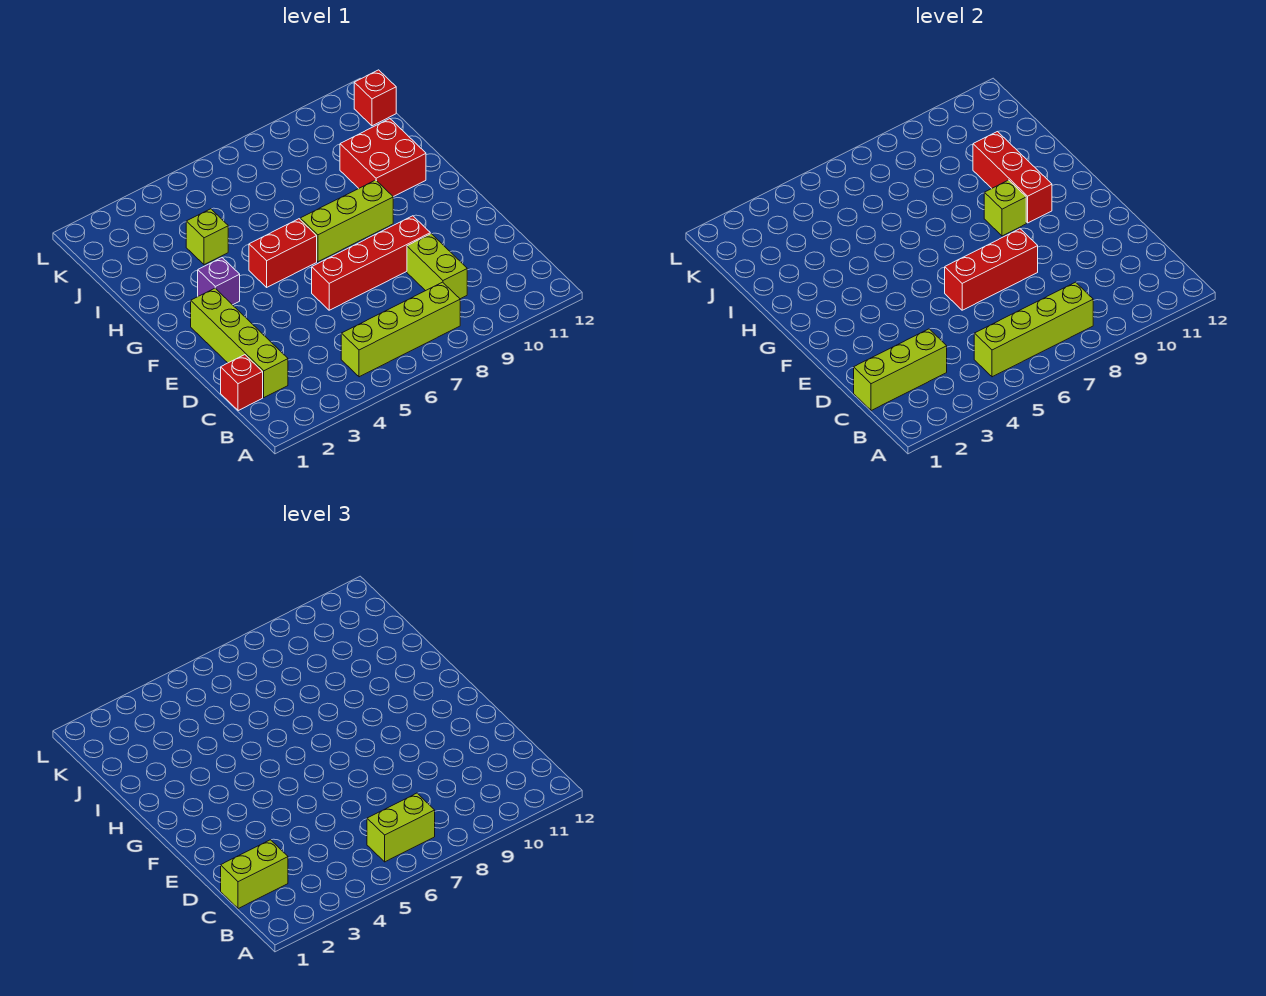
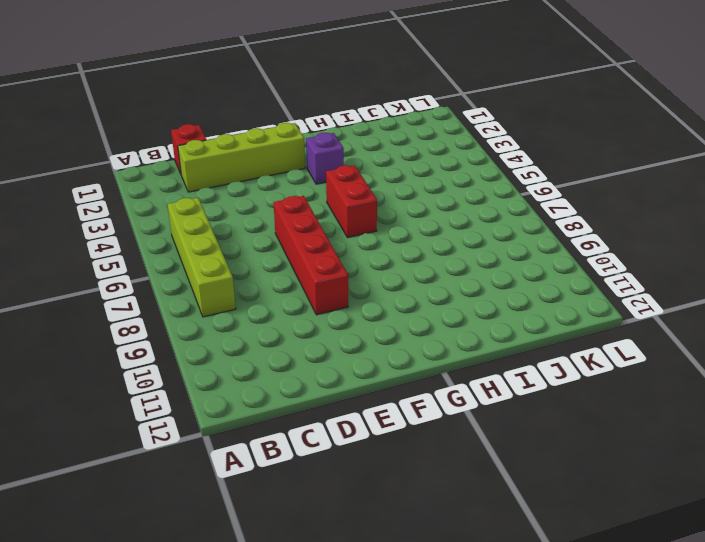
none -> lime 1x2 brick [407,234,467,299]
none -> lime 1x3 brick [300,180,393,262]
none -> red 2x2 brick [340,119,426,197]

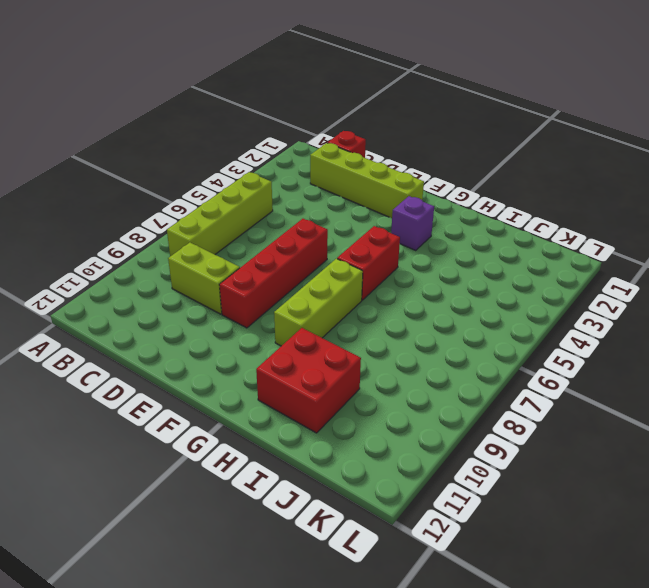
none -> lime 1x1 brick [186,209,228,265]
none -> red 1x1 brick [354,70,396,126]
none -> lime 1x4 brick [974,282,1093,377]

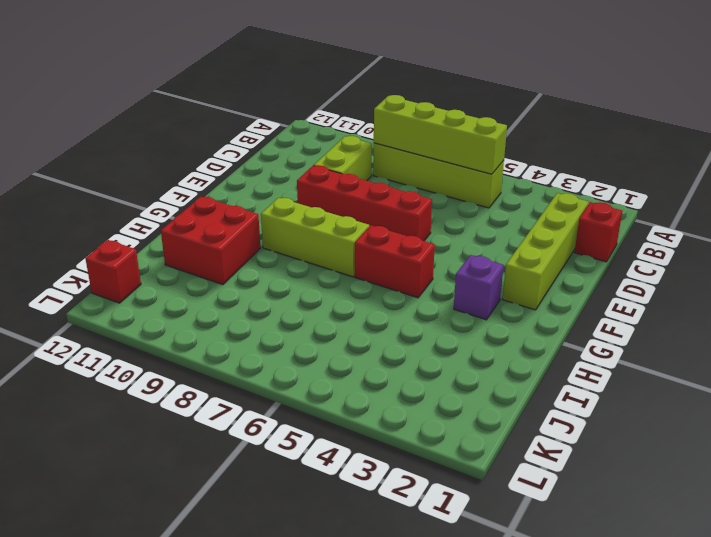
none -> lime 1x1 brick [186,209,228,265]
none -> lime 1x3 brick [854,329,947,411]
none -> red 1x3 brick [945,229,1038,310]

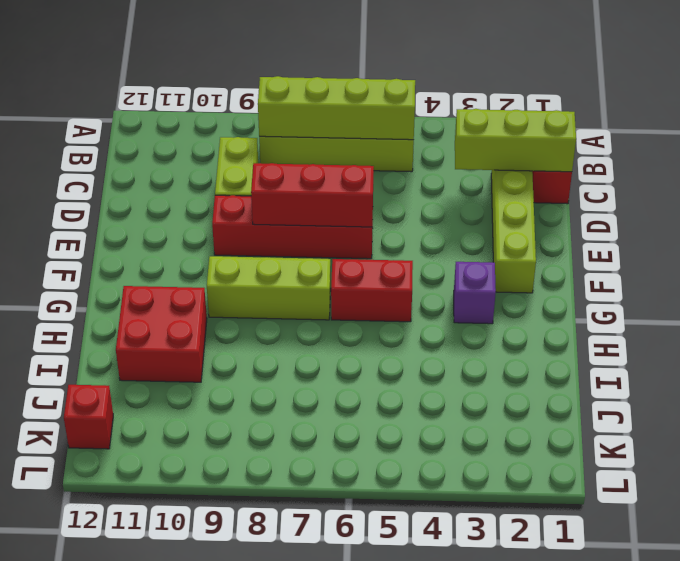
none -> lime 1x1 brick [186,209,228,265]
none -> lime 1x1 brick [984,180,1026,236]
none -> red 1x3 brick [973,132,1052,223]

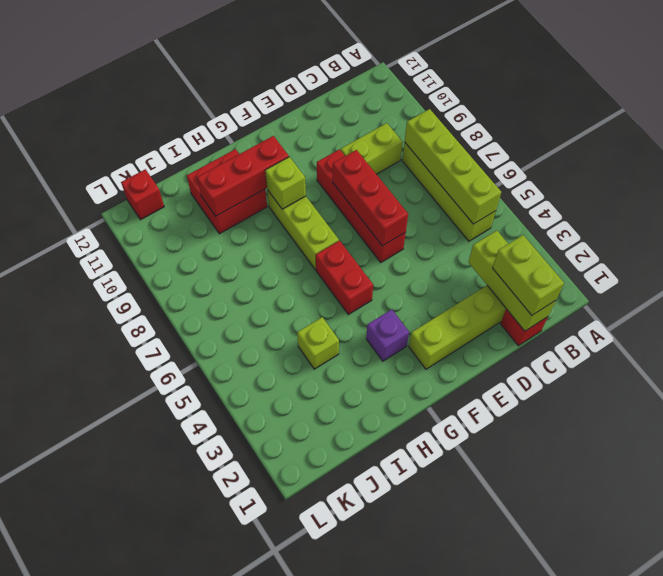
none -> lime 1x2 brick [367,793,435,862]

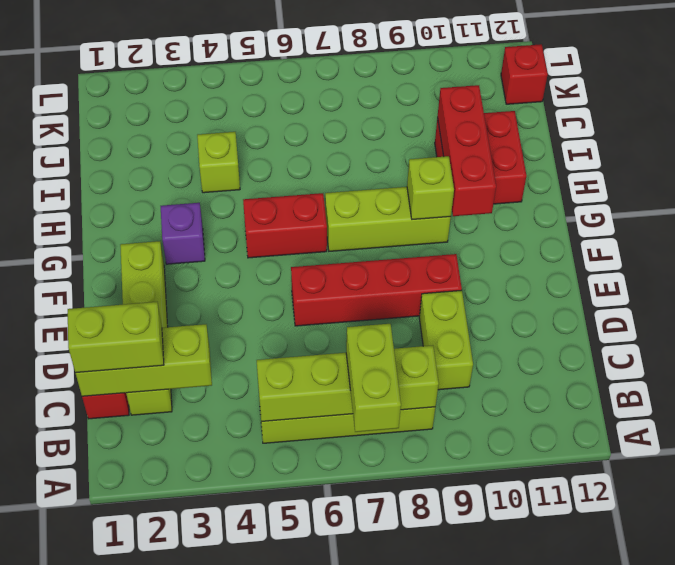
lime 1x2 brick [346,324,401,432] -> lime 1x2 brick turned to [367,793,435,862]
none -> red 1x3 brick [945,229,1038,310]

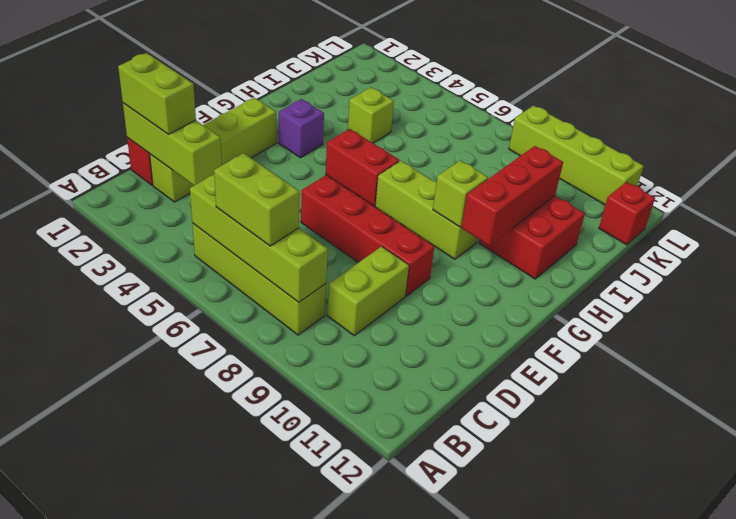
lime 1x4 brick [509,105,644,205] -> none
none -> red 1x3 brick [945,229,1038,310]

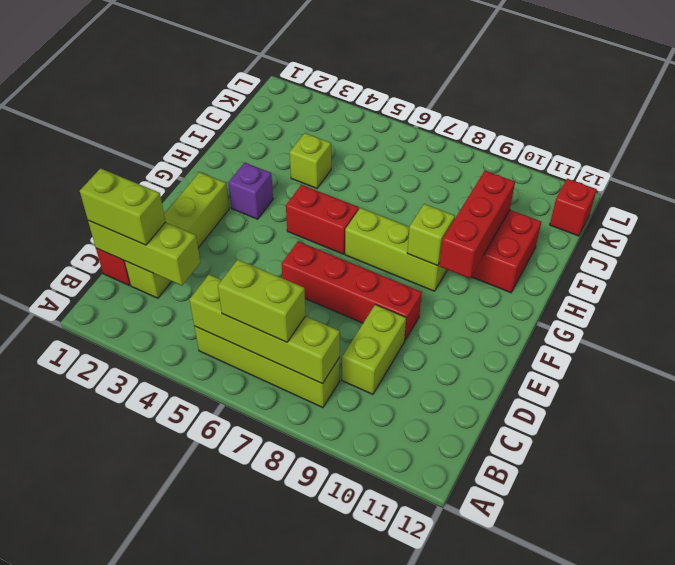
none -> red 1x3 brick [945,229,1038,310]

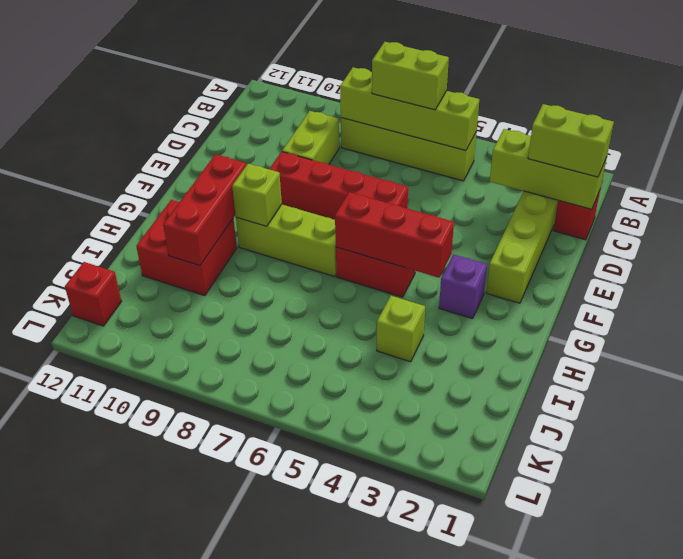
red 1x3 brick [335,192,454,278] -> red 1x3 brick moved to [945,229,1038,310]

